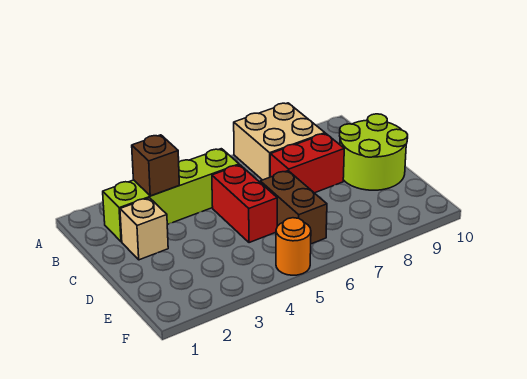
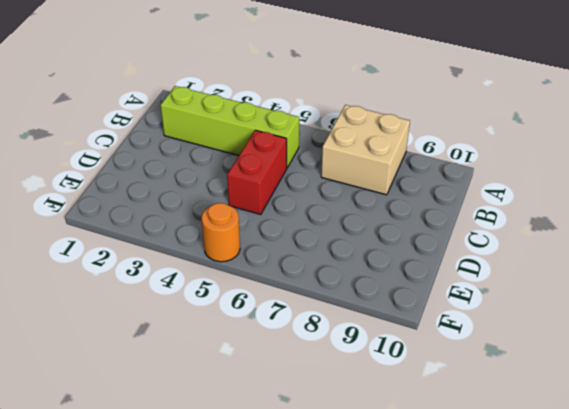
none -> tan 1x1 brick [120,198,168,260]
none -> red 1x2 brick [270,134,344,193]

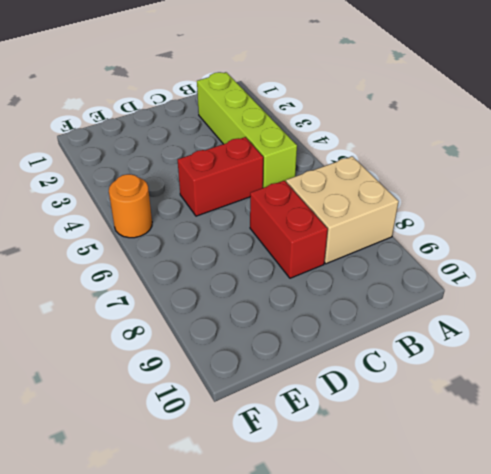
none -> tan 1x1 brick [120,198,168,260]
none -> lime 2x2 round brick [340,114,408,190]

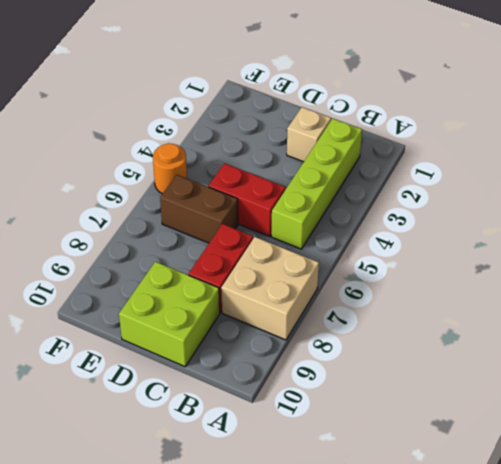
lime 2x2 brick [119,262,220,367] -> lime 2x2 round brick [340,114,408,190]
none -> brown 1x1 brick [132,135,179,196]

